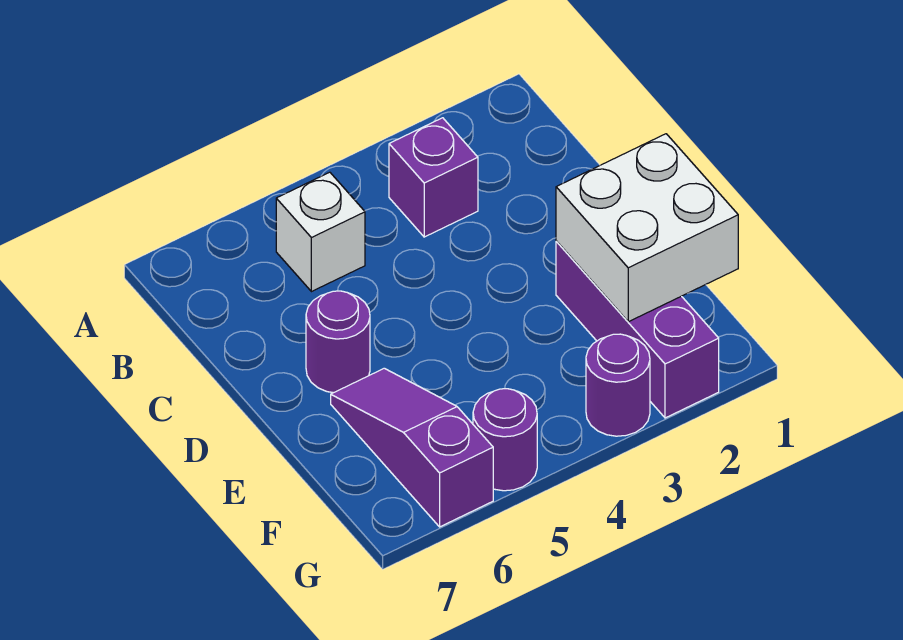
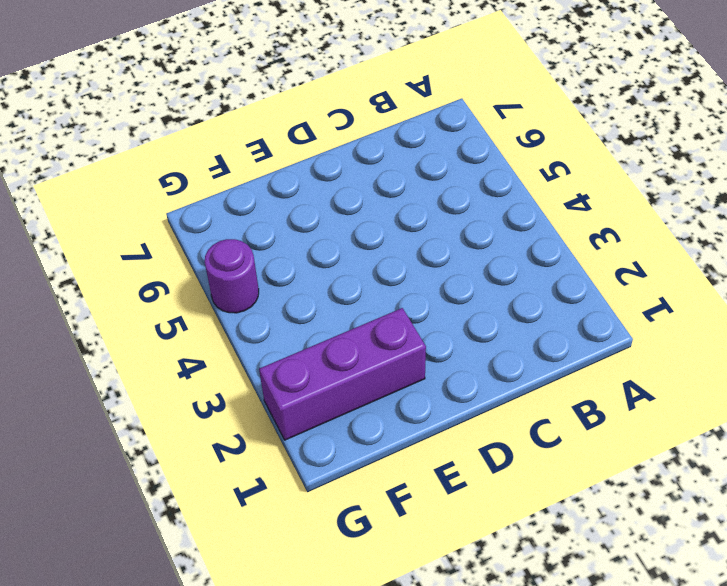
none -> purple 1x1 brick [389,118,478,237]
none -> white 1x1 brick [276,172,365,292]

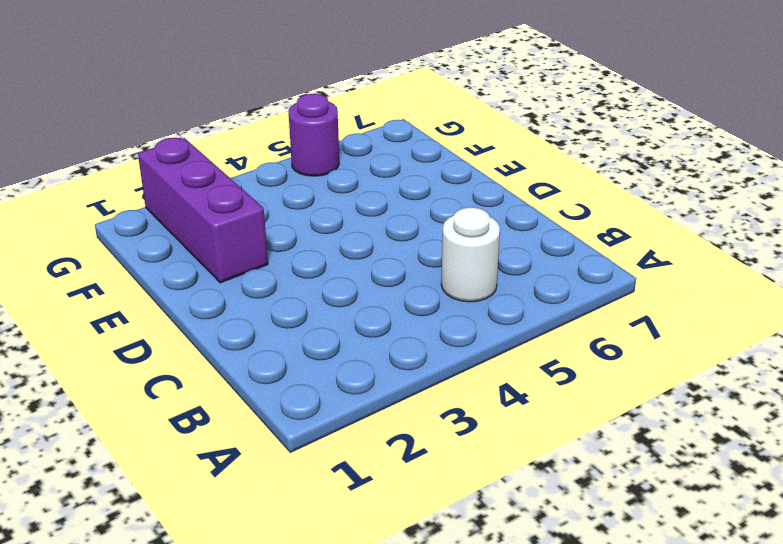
white 1x1 round brick [441,207,500,302] -> white 1x1 brick [276,172,365,292]
none -> purple 1x1 brick [389,118,478,237]
none -> purple 1x1 round brick [306,291,370,393]

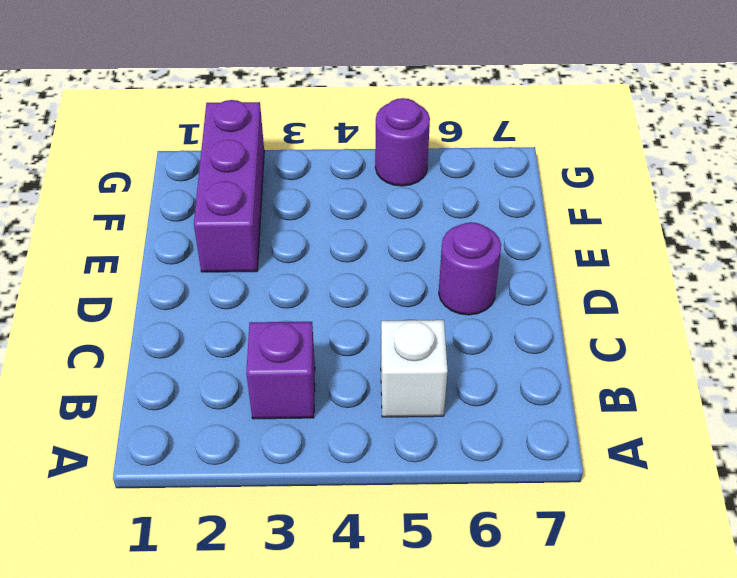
none -> purple 1x3 slope [331,368,493,527]
none -> purple 1x1 round brick [586,334,650,436]

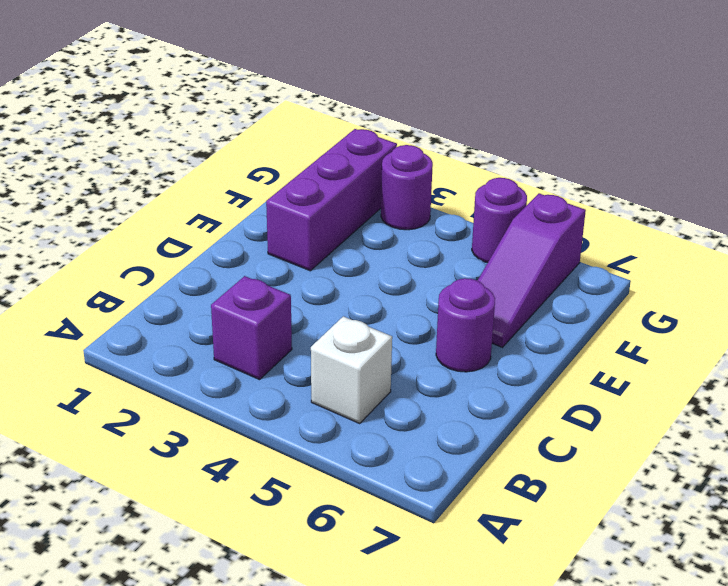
none -> white 2x2 brick [556,134,738,322]

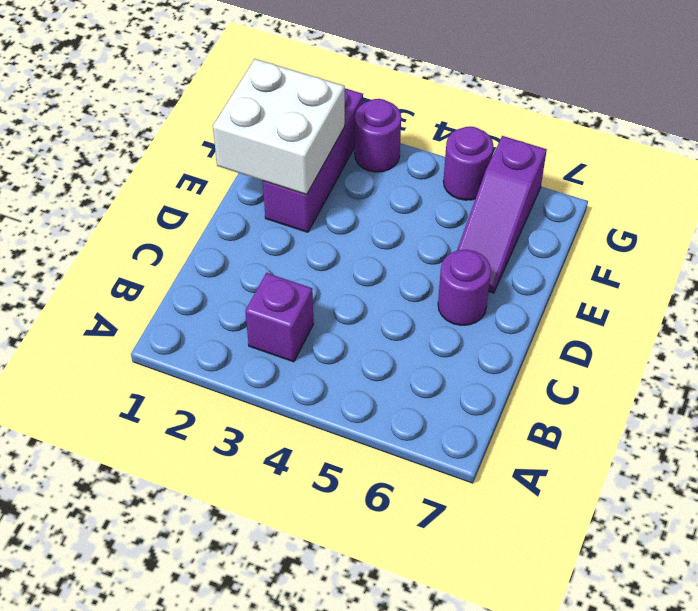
none -> white 1x1 brick [276,172,365,292]

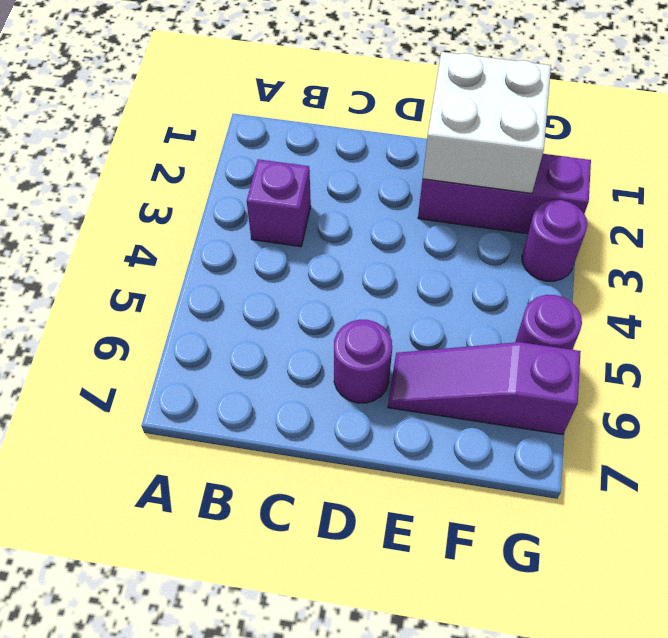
none -> white 1x1 brick [276,172,365,292]

